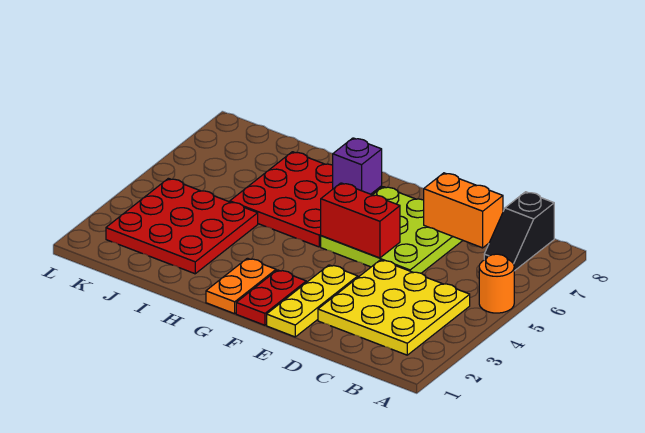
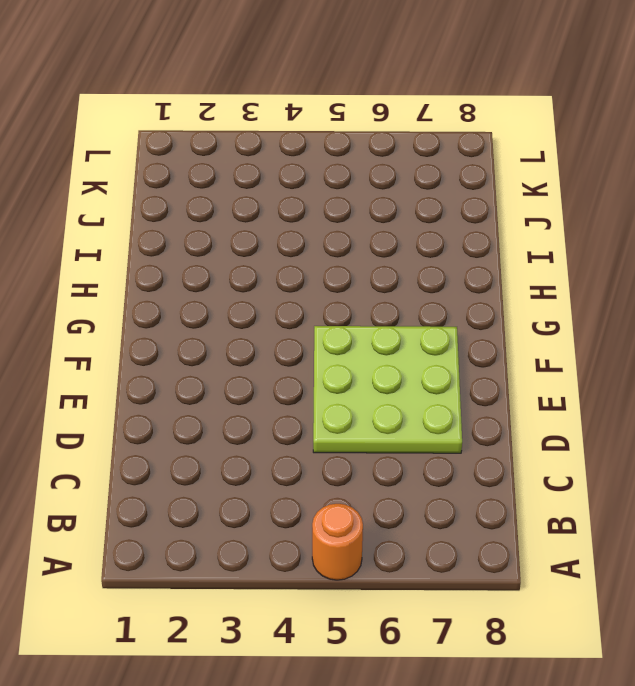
none -> yellow 3x3 plate [318,260,470,355]
none -> black 1x2 slope [484,192,554,271]
none -> yellow 1x3 plate [267,265,358,337]

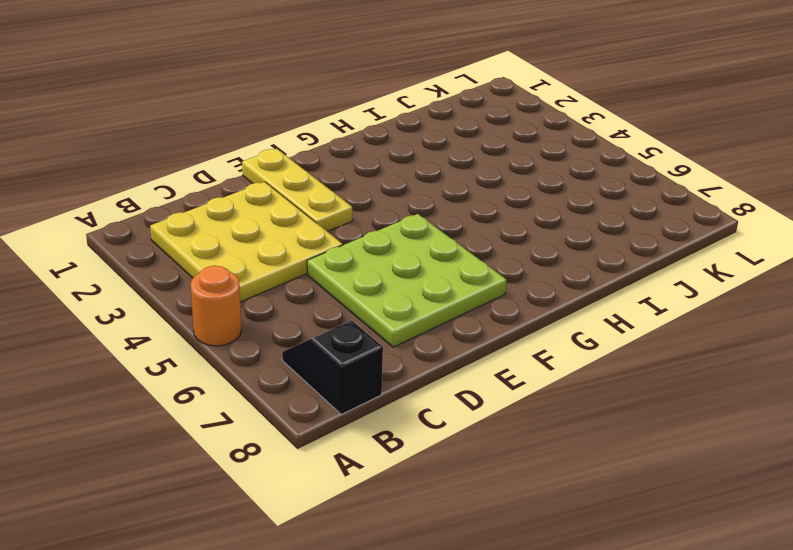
none -> red 1x2 plate [236,270,306,325]
none -> orange 1x2 plate [206,258,276,314]
none -> red 3x3 plate [230,152,382,247]

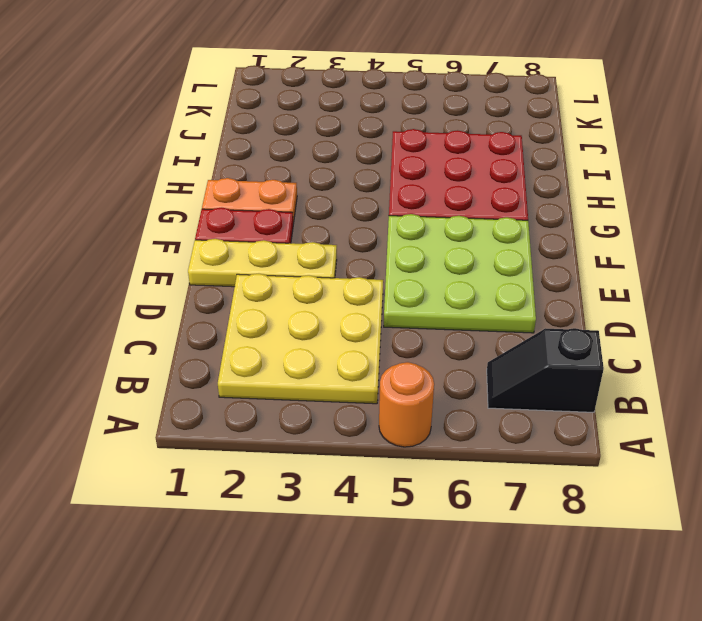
none -> red 3x3 plate [106,178,258,274]
none -> orange 1x2 brick [424,173,503,248]
none -> red 1x2 brick [321,183,400,258]

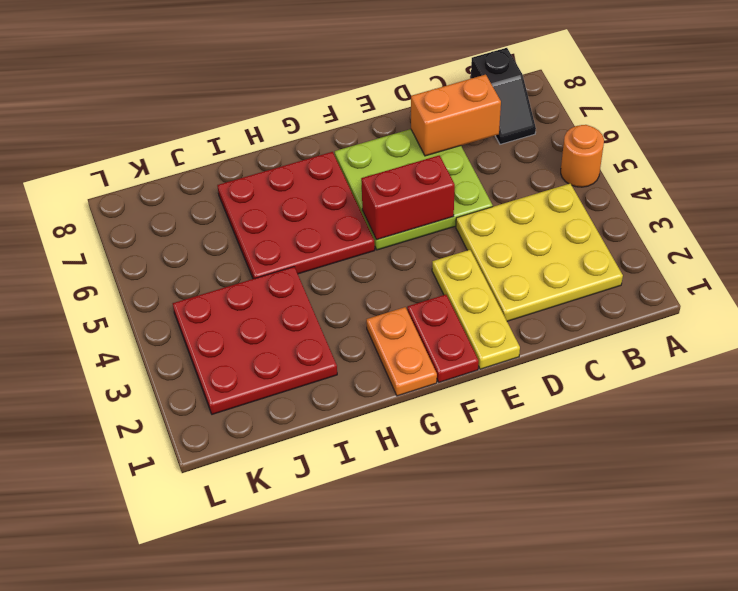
none -> purple 1x1 brick [333,138,382,194]

